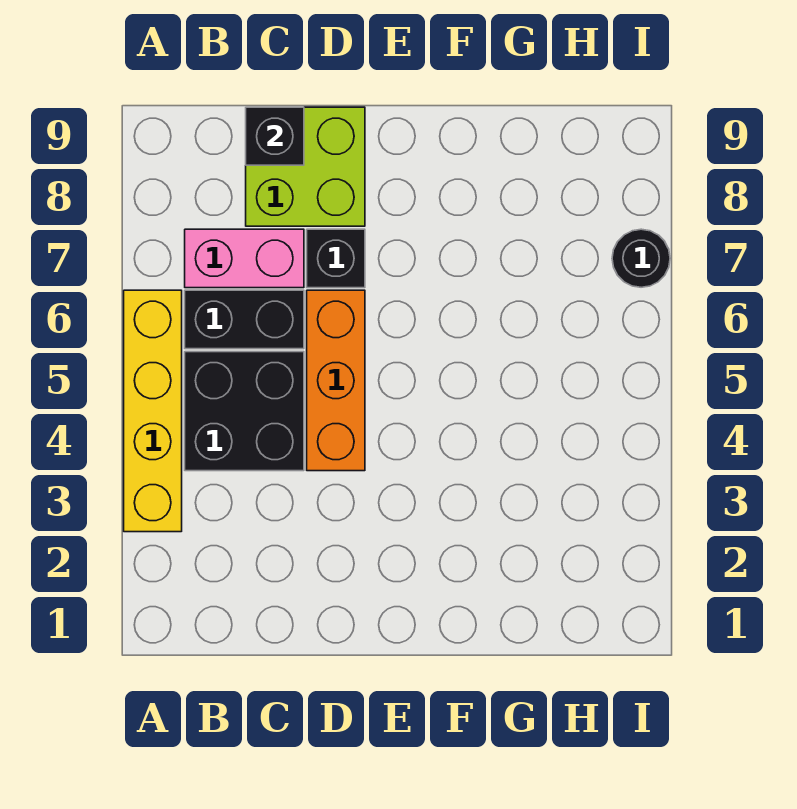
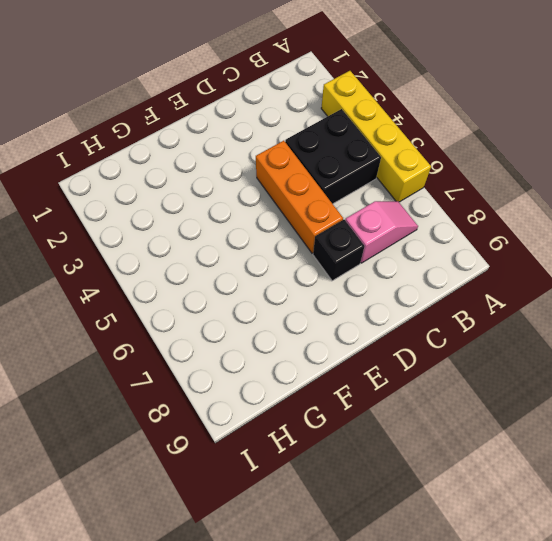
pink 1x2 slope [345,201,418,263] -> pink 1x2 brick [185,229,304,288]
none -> black 1x2 brick [185,290,304,349]
none -> lime 2x2 brick [246,107,365,226]

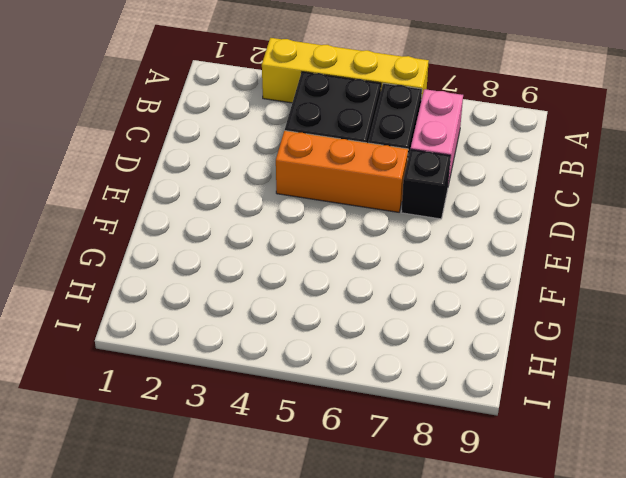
none -> lime 2x2 brick [246,107,365,226]
none -> black 1x1 round brick [612,229,670,287]

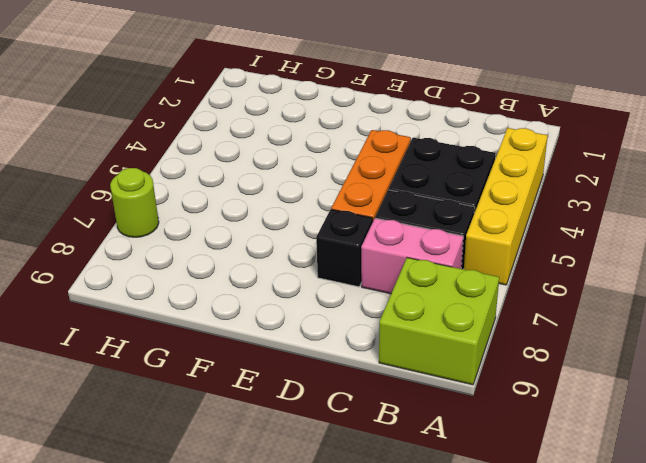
lime 2x2 brick [379,258,499,385] -> lime 2x2 brick moved to [246,107,365,226]
lime 1x1 round brick [110,168,159,237] -> black 1x1 round brick [612,229,670,287]
none -> black 1x1 brick [246,107,304,165]

